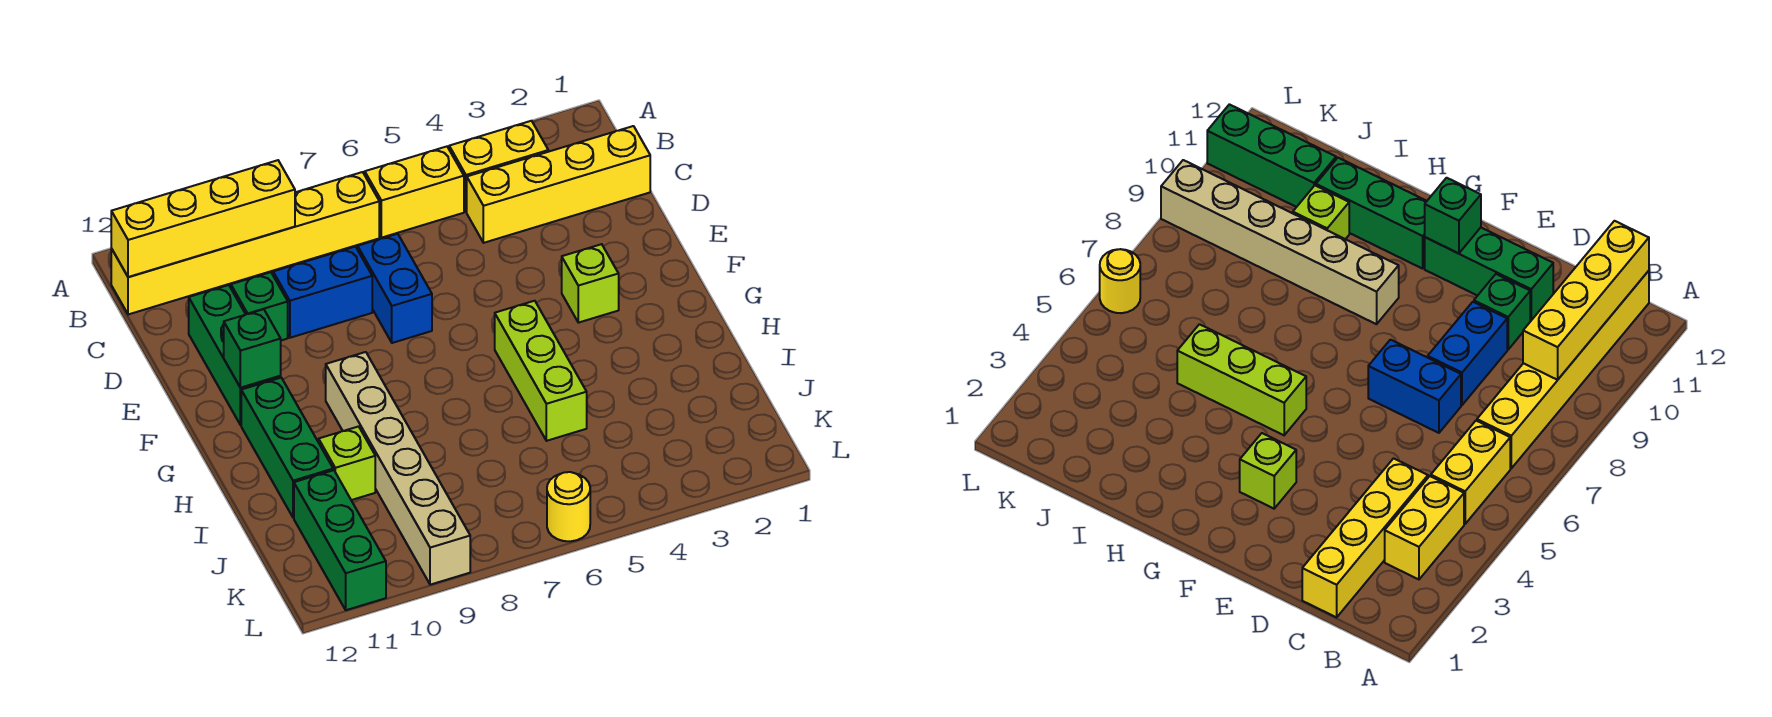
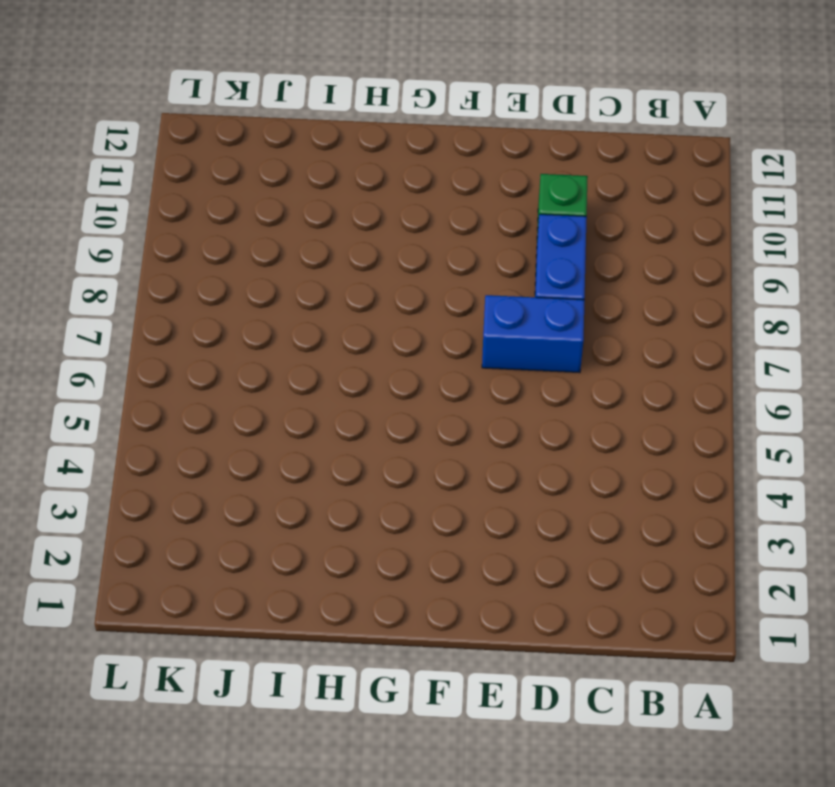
none -> yellow 1x2 brick [449,121,548,212]
none -> yellow 1x2 brick [364,147,464,238]
none -> yellow 1x6 brick [111,172,379,315]

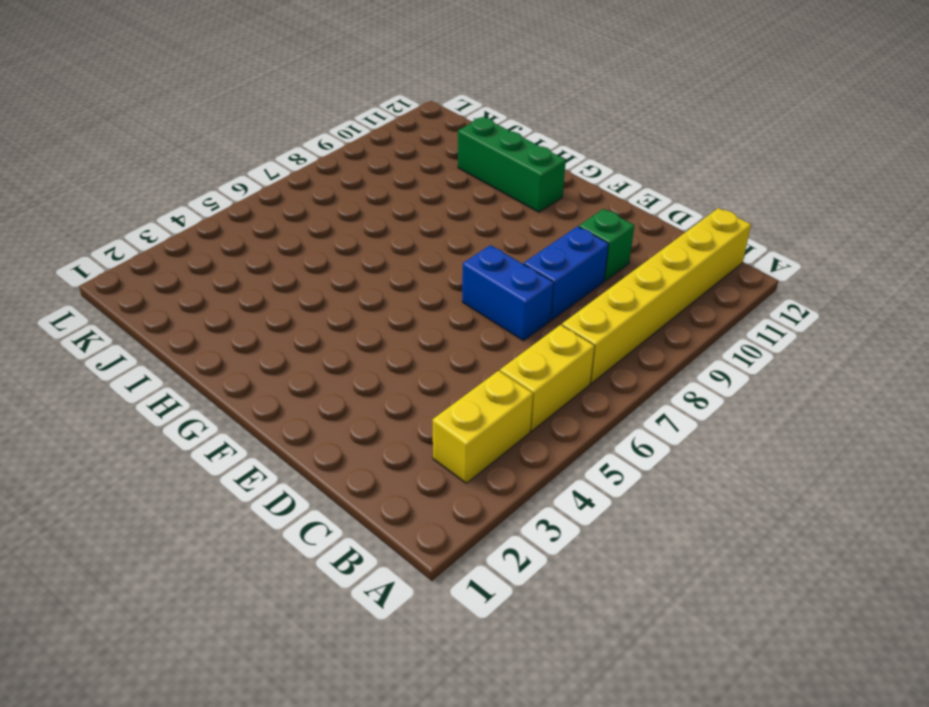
none -> yellow 1x4 brick [467,126,650,243]
none -> green 1x3 brick [189,285,281,425]
none -> lime 1x1 brick [562,244,619,323]

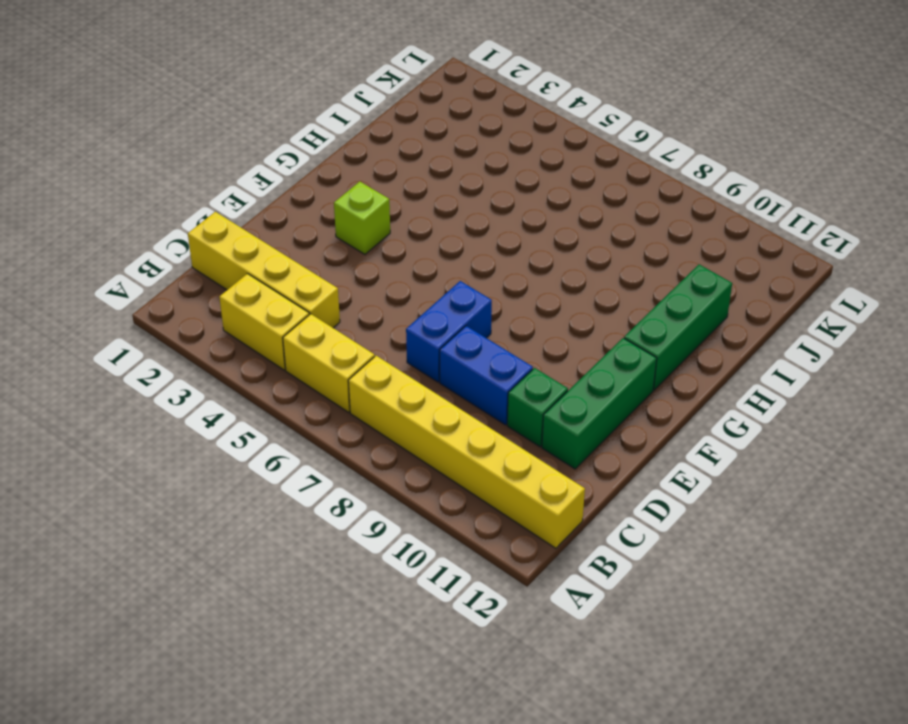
none -> lime 1x3 brick [495,301,587,441]
none -> tan 1x6 brick [326,352,470,585]
none -> lime 1x1 brick [319,426,375,500]

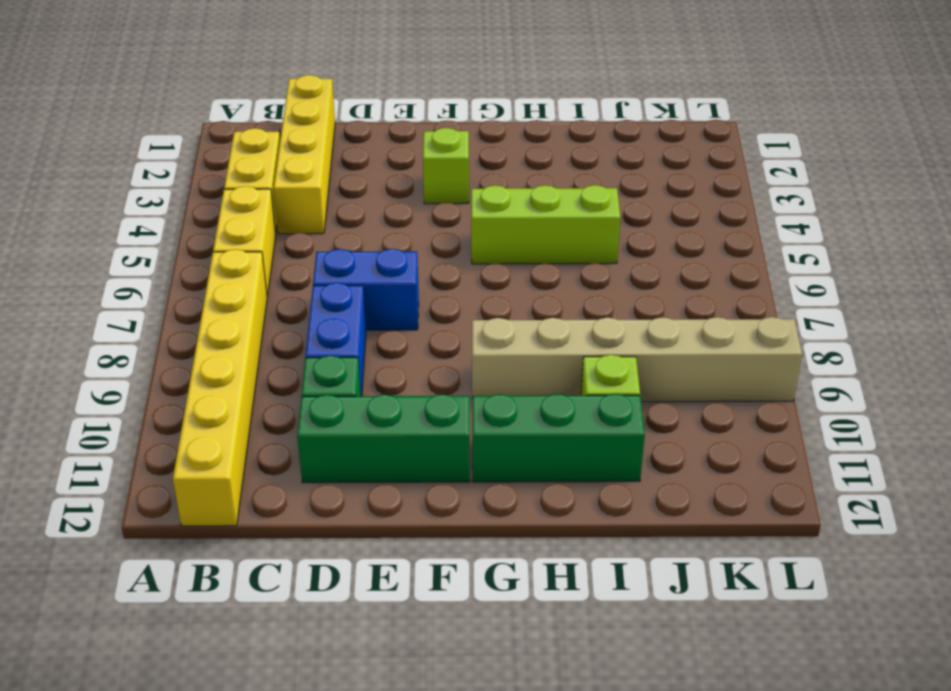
none -> green 1x3 brick [294,470,386,610]
none -> yellow 1x1 round brick [547,472,590,541]
none -> yellow 1x4 brick [111,160,295,277]

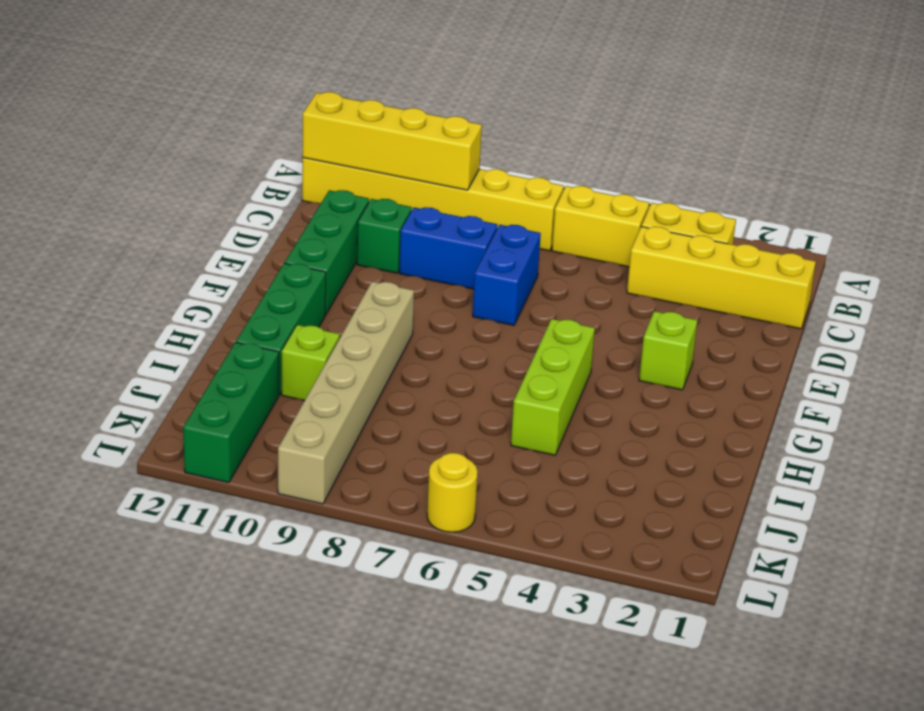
none -> green 1x1 brick [224,309,281,388]

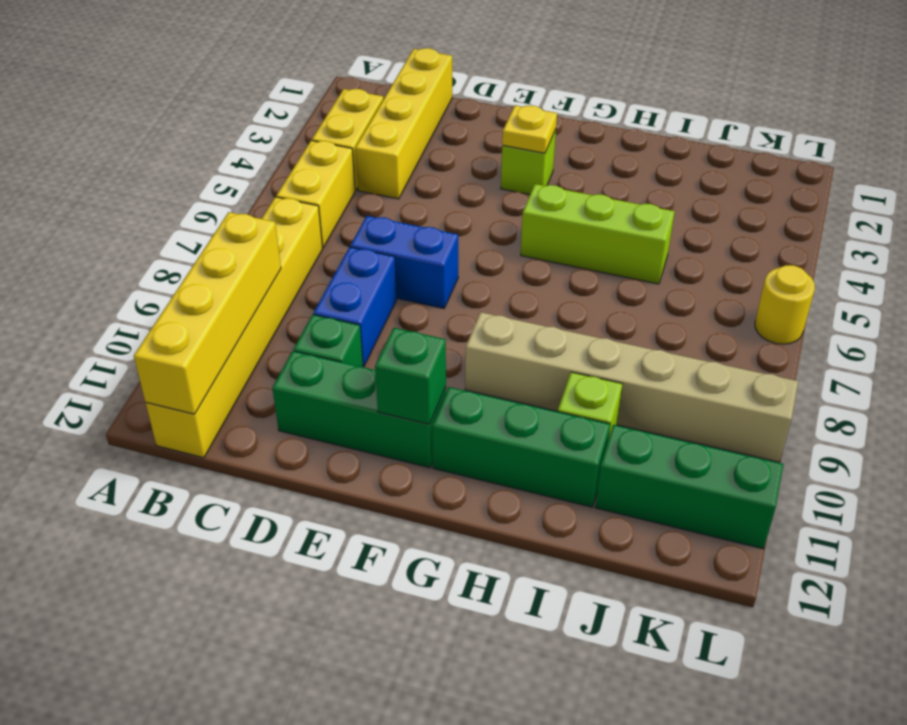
yellow 1x1 plate [502,105,557,153] -> none

